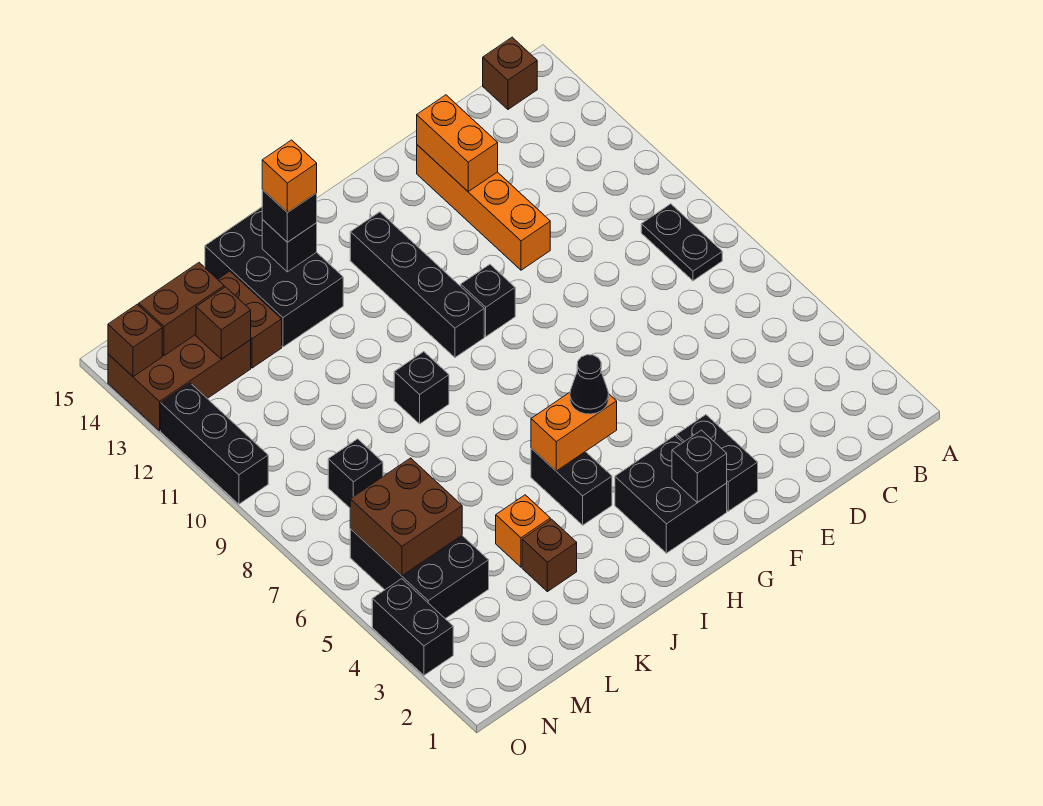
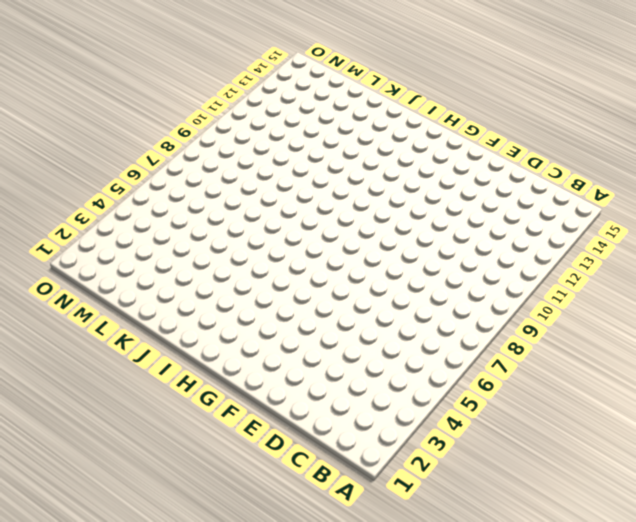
none -> black 1x2 plate [641,204,722,281]
none -> brown 1x1 brick [483,37,537,109]
none -> orange 1x4 brick [417,145,550,270]

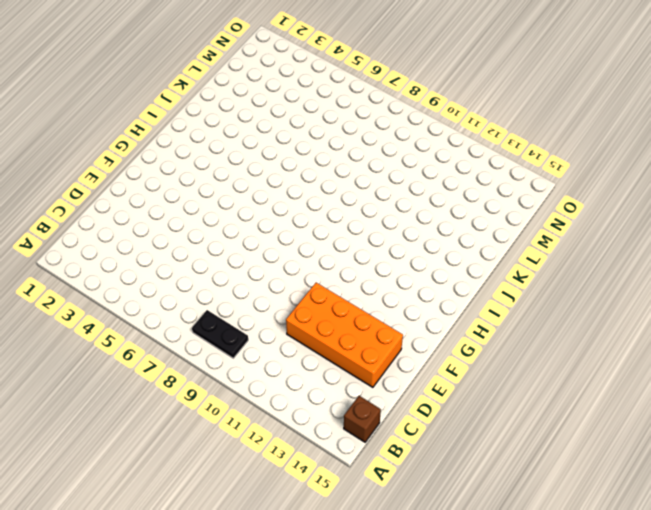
orange 2x4 brick [286,283,403,387] -> orange 1x4 brick [417,145,550,270]
none -> black 1x2 brick [677,415,758,511]
none -> black 2x2 brick [615,436,727,553]
none -> black 1x1 brick [461,265,515,336]

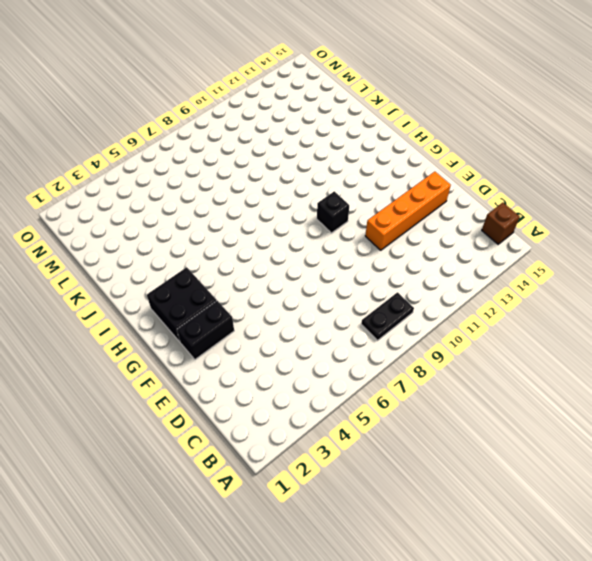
none -> black 1x4 brick [350,212,484,357]
none -> black 1x2 brick [531,449,612,525]
none -> black 1x1 brick [394,352,449,424]

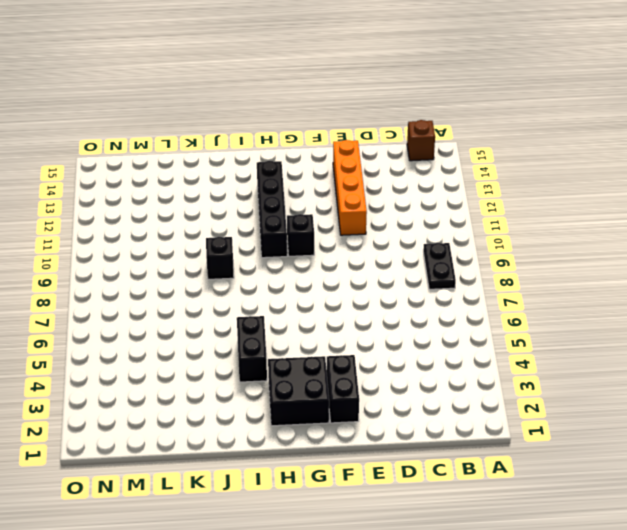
none -> black 2x3 brick [205,207,343,347]
none -> brown 1x1 brick [522,519,577,592]
none -> orange 1x1 brick [496,495,550,567]

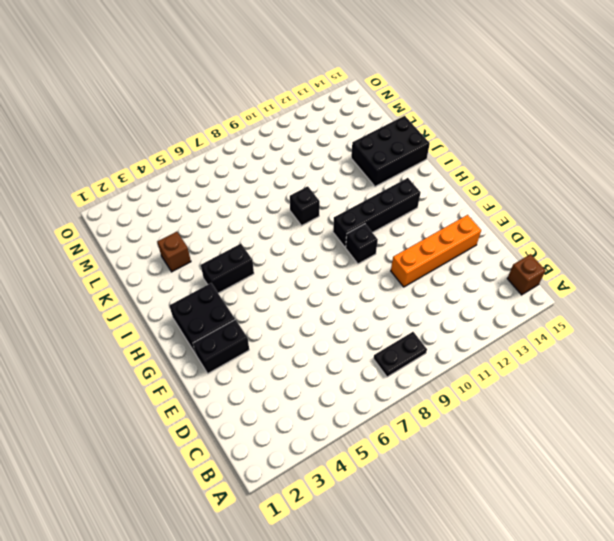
none -> orange 1x1 brick [496,495,550,567]
none -> brown 1x2 brick [218,271,282,368]
none -> black 2x3 brick [350,529,489,619]

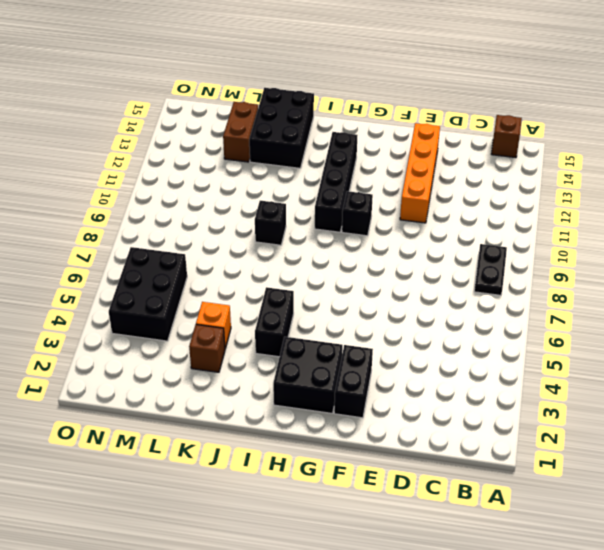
none -> black 1x1 brick [328,439,383,508]
none -> brown 2x3 brick [108,334,251,431]
none -> black 1x2 brick [372,579,453,675]

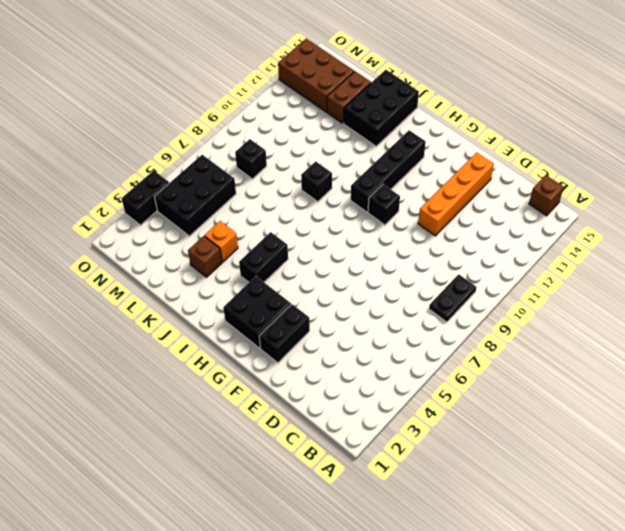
none -> black 1x3 brick [161,383,268,504]
none -> orange 1x2 brick [417,95,498,191]
none -> black 1x1 brick [672,430,727,503]

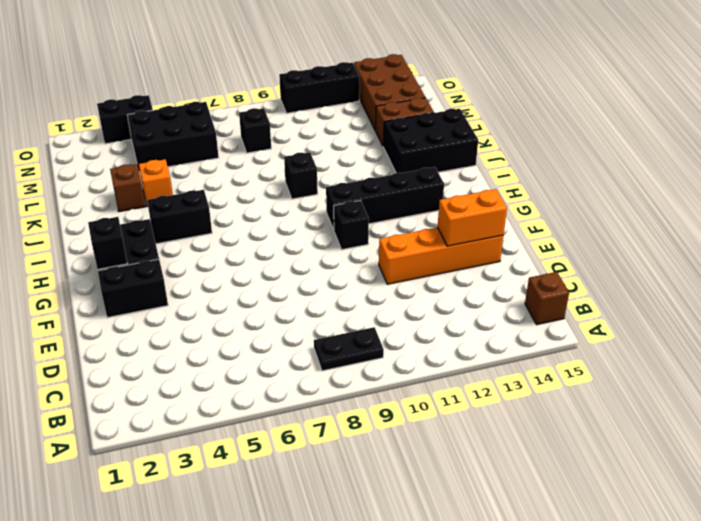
none -> orange 1x2 brick [531,392,617,471]
none -> black 1x1 brick [262,220,317,272]
none -> brown 2x2 brick [350,458,462,576]

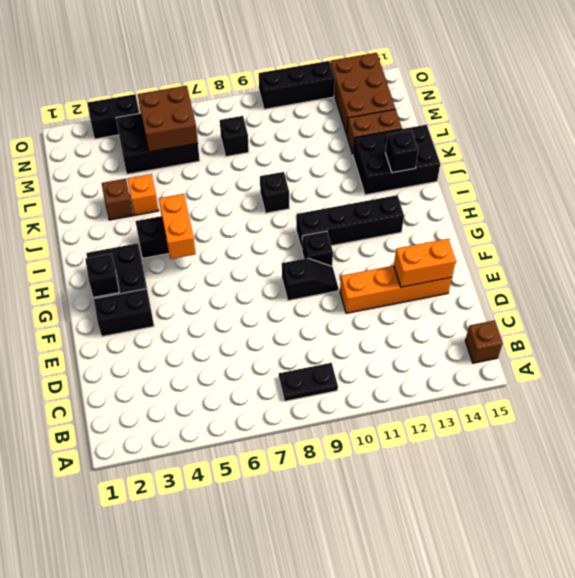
black 1x2 slope [282,258,339,301] -> none
none -> brown 1x1 brick [196,287,251,359]
none -> brown 1x2 brick [139,263,224,356]
none -> brown 1x1 brick [108,304,162,377]

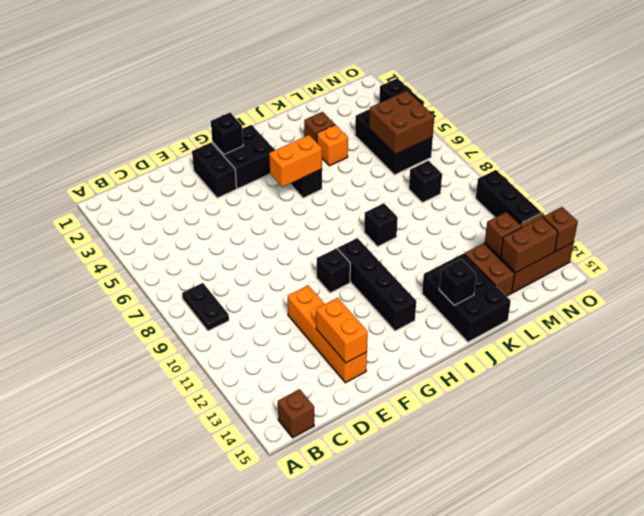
none -> black 1x1 cone [570,355,609,414]
none -> black 1x1 brick [262,190,317,242]
none -> orange 1x1 brick [262,140,317,213]

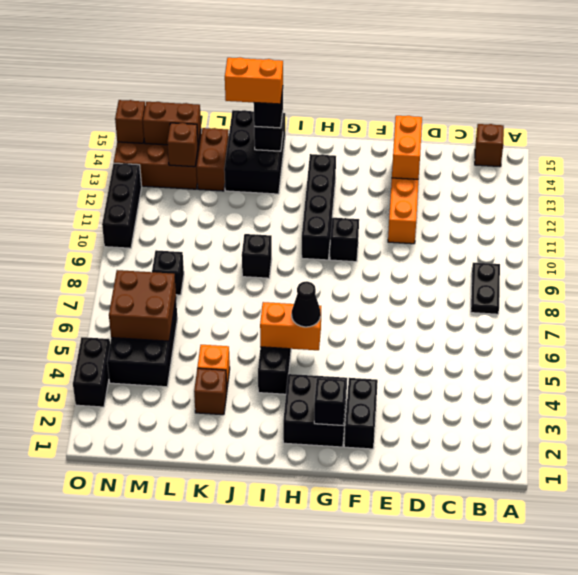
orange 1x2 brick [225,57,283,104] -> orange 1x1 brick [262,140,317,213]

